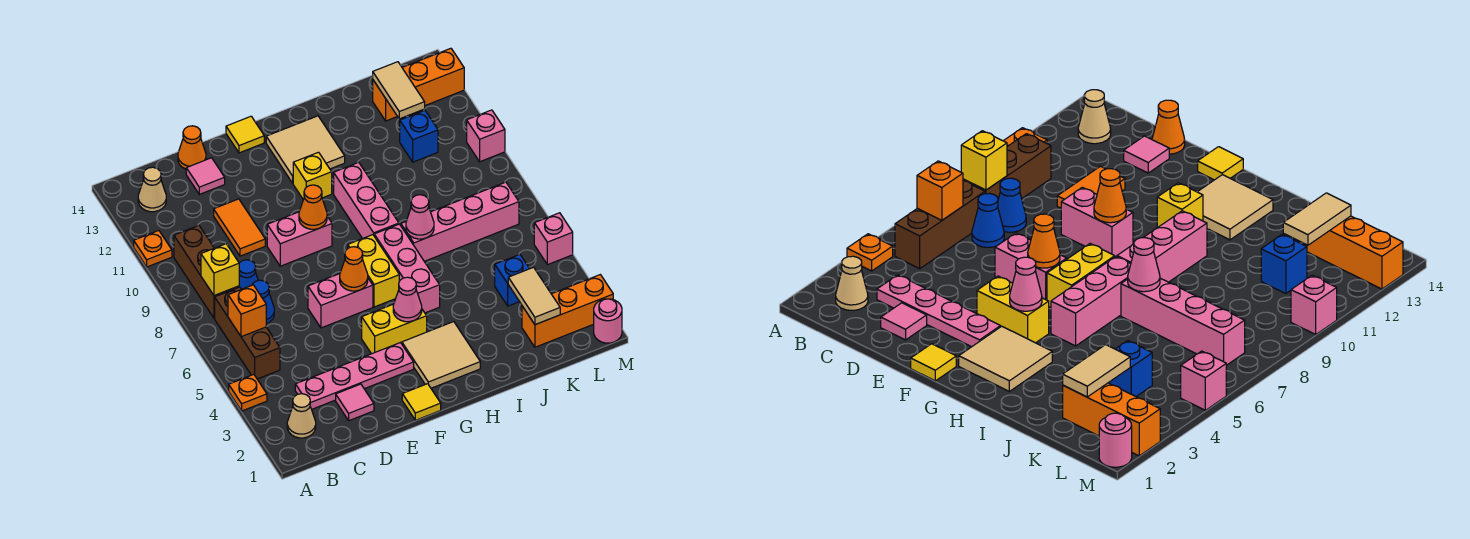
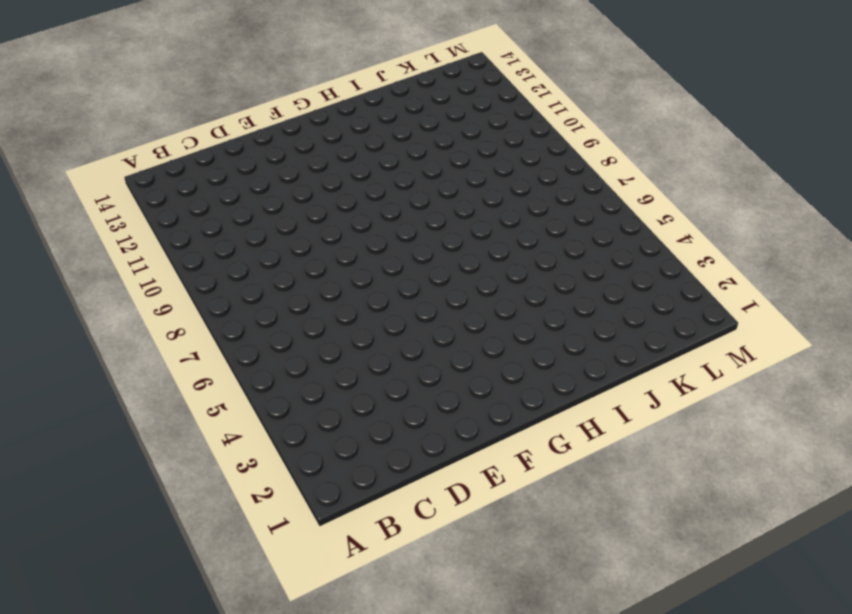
none -> orange 1x1 plate [229,374,267,411]
none -> orange 1x1 plate [134,231,172,267]
none -> tan 1x1 cone [287,394,316,438]
none -> brown 1x3 brick [215,287,280,379]

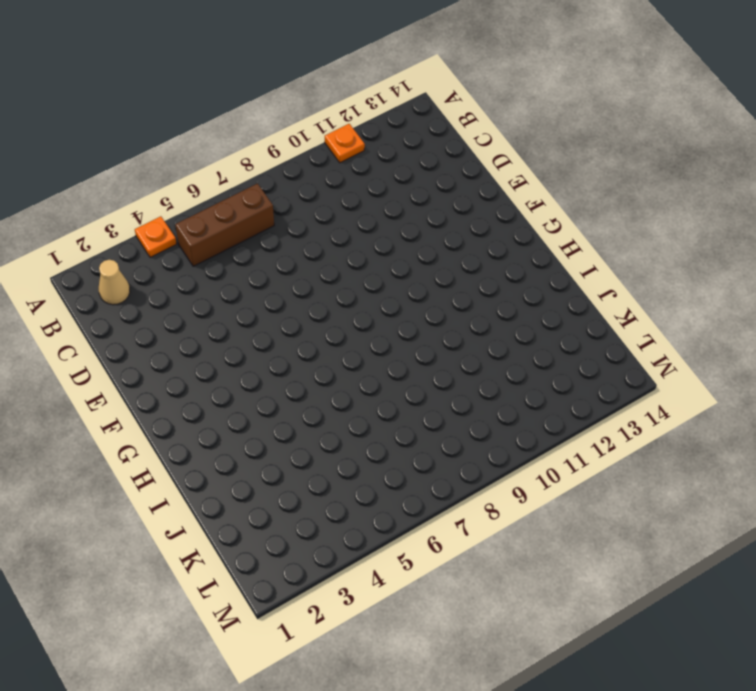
none -> brown 1x3 brick [174,225,239,318]
none -> tan 1x1 cone [138,167,166,212]
none -> pink 1x4 plate [295,343,414,409]
none -> blue 1x1 cone [252,280,274,324]

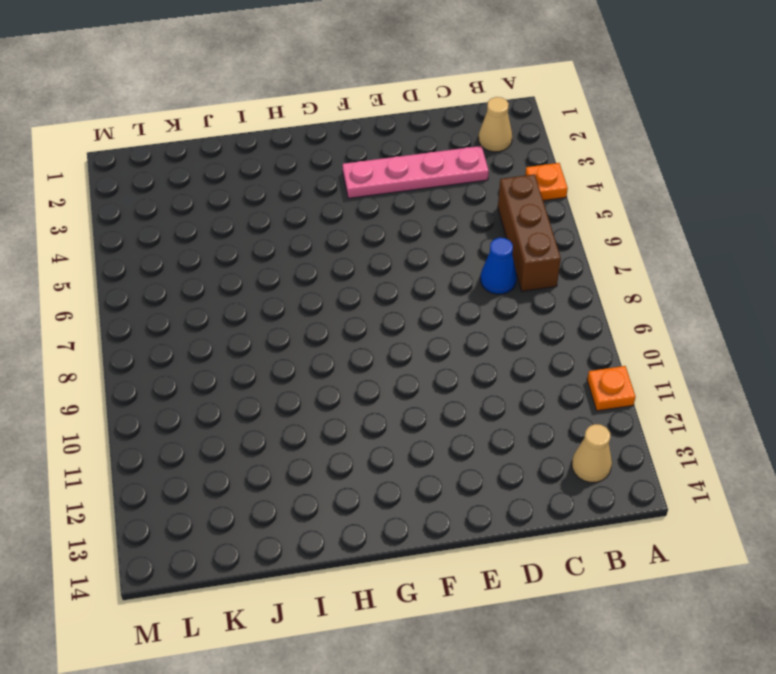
none -> brown 1x3 brick [174,225,239,318]
none -> blue 1x1 cone [239,260,258,289]
none -> pink 1x1 tile [336,384,374,421]
none -> orange 1x2 tile [214,199,265,256]

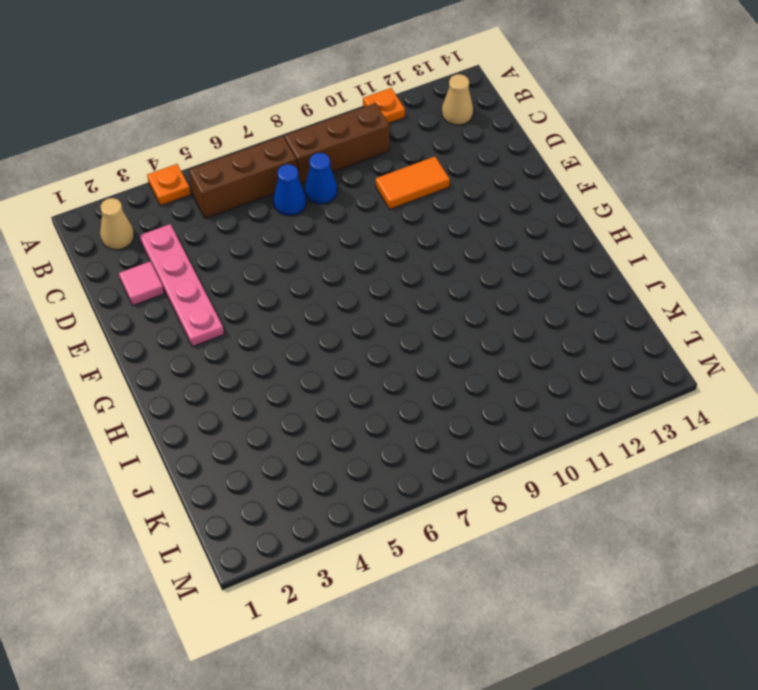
none -> pink 1x1 tile [186,158,225,194]
none -> orange 1x1 cone [178,126,206,169]
none -> pink 1x2 brick [308,274,373,328]
none -> pink 1x2 brick [267,212,332,266]

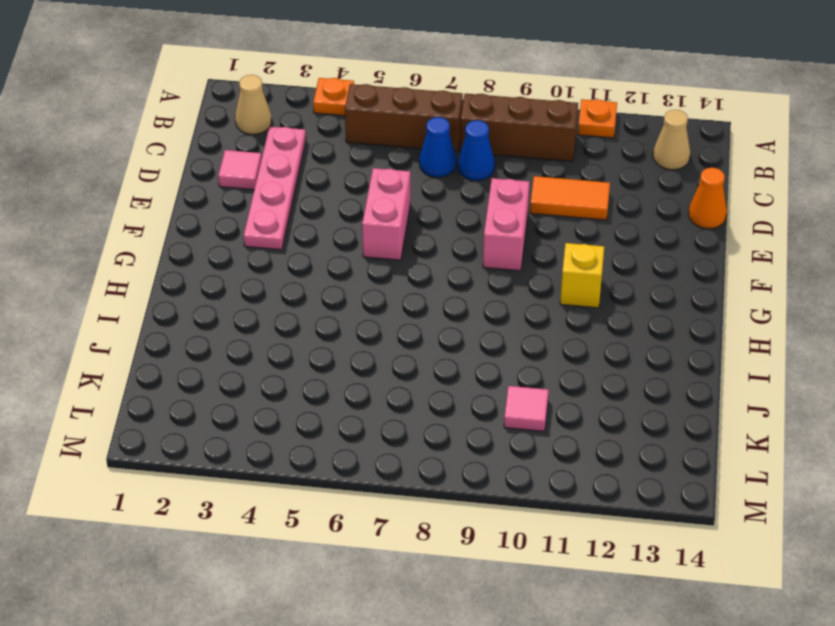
pink 1x1 tile [504,386,549,431] -> pink 1x1 tile moved to [186,158,225,194]
none -> yellow 1x1 tile [402,384,441,420]
none -> yellow 1x2 brick [362,304,427,354]
none -> yellow 1x1 tile [226,116,264,153]
none -> tan 2x2 tile [402,322,480,388]

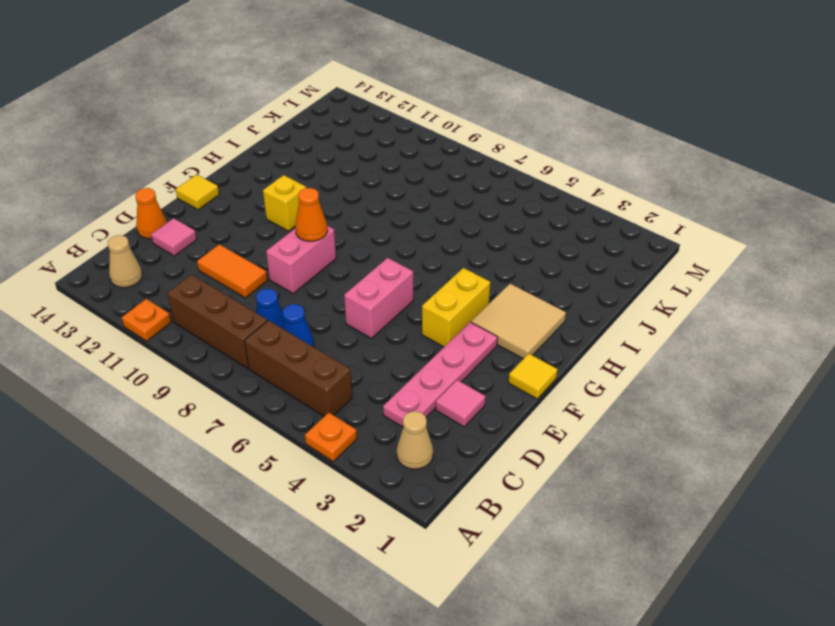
none -> yellow 1x2 brick [348,235,399,307]
none -> tan 2x2 tile [266,116,345,183]
none -> pink 1x3 brick [374,224,440,313]
none -> pink 1x3 brick [334,162,399,239]

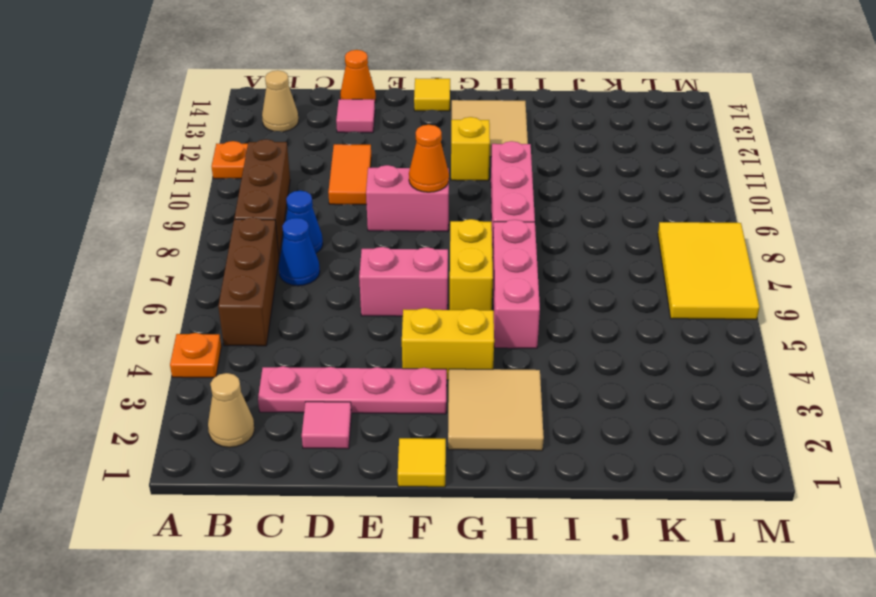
yellow 2x3 tile [658,222,759,319] -> pink 1x4 brick [401,182,519,261]
none -> orange 1x3 brick [522,275,613,347]
none -> blue 1x1 brick [495,255,530,306]
none -> blue 1x1 brick [400,111,438,162]
none -> orange 1x3 brick [373,48,464,121]

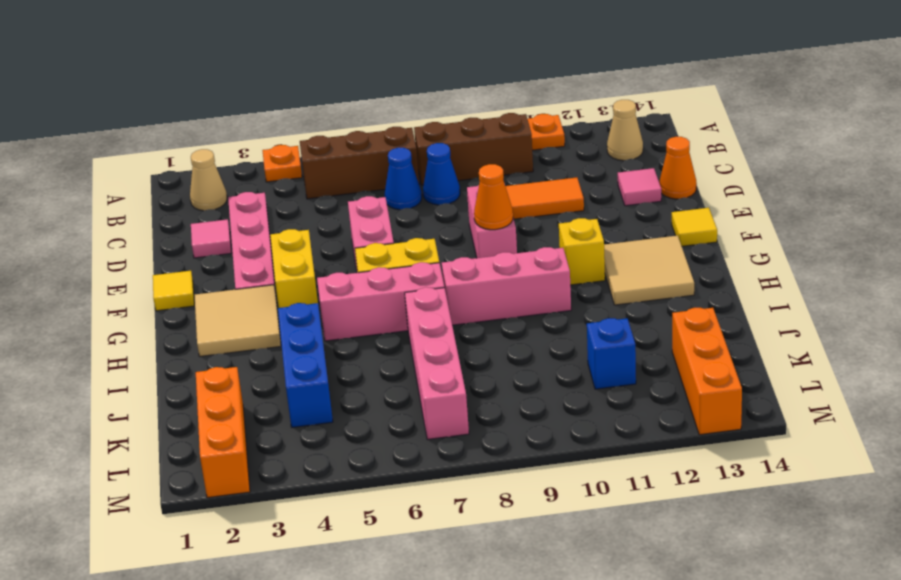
blue 1x3 brick [278,303,333,427] -> blue 1x1 brick [495,255,530,306]
none -> pink 1x1 round brick [594,299,622,343]
none -> pink 1x1 brick [534,213,573,265]
none -> pink 1x1 brick [467,110,505,162]
none -> orange 1x1 brick [228,285,266,337]

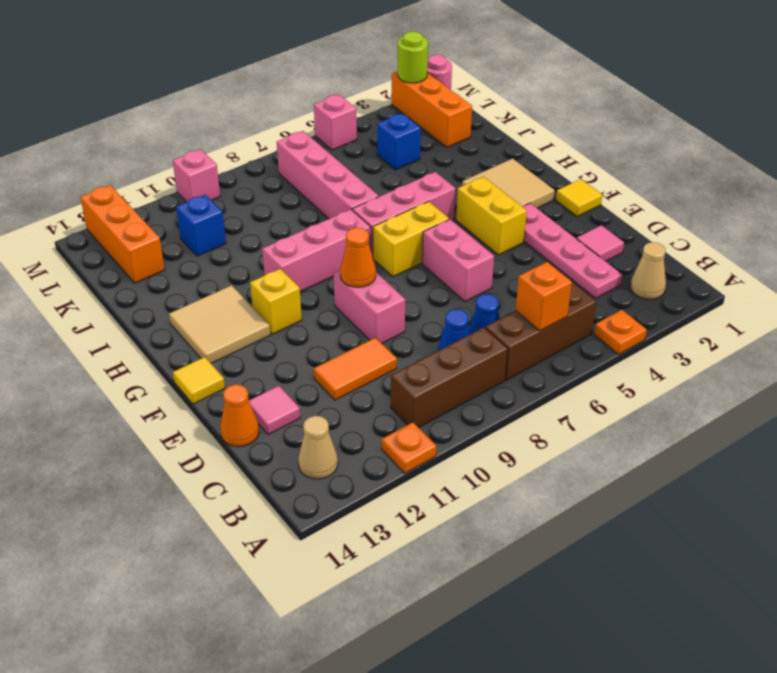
lime 1x1 round brick [398,32,428,83] -> none
none -> yellow 1x1 brick [201,244,239,296]
none -> orange 1x1 cone [340,247,368,291]
none -> pink 1x1 cone [393,277,422,322]
none -> pink 1x1 cone [406,195,434,239]

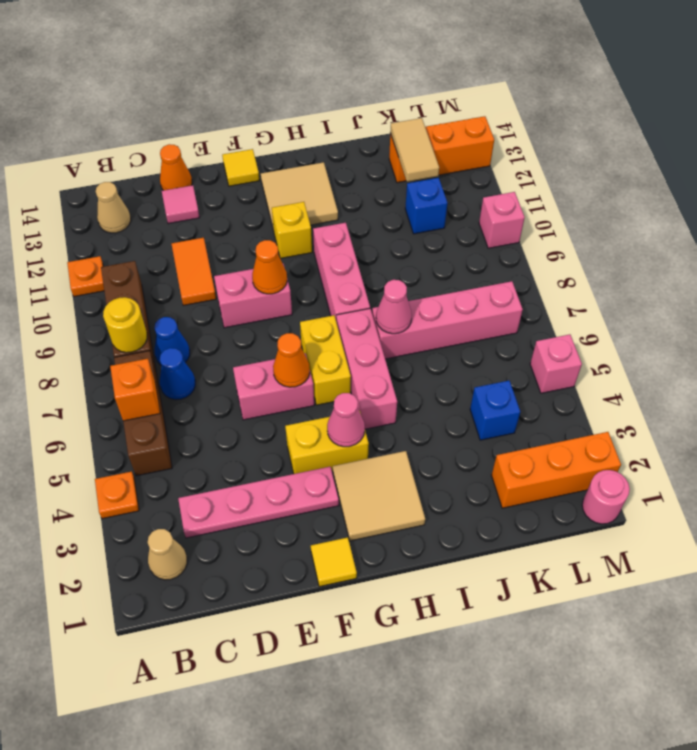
yellow 1x1 round brick [103,297,147,353] -> yellow 1x1 brick [201,244,239,296]
none -> pink 1x1 tile [336,384,374,421]
none -> tan 1x2 tile [508,267,560,325]

